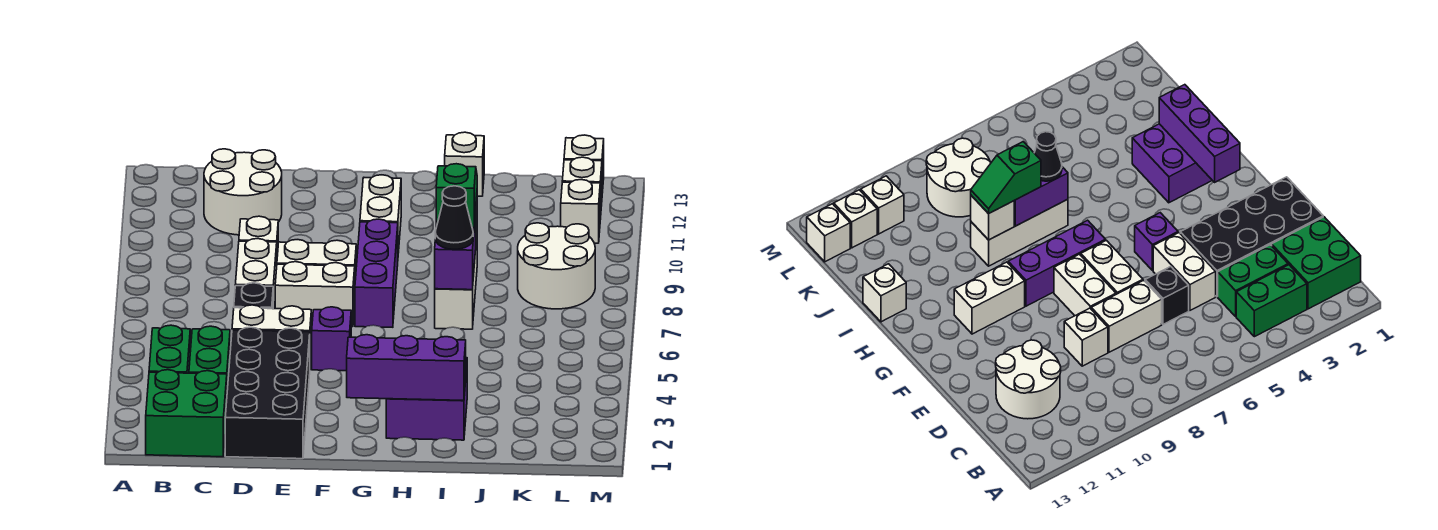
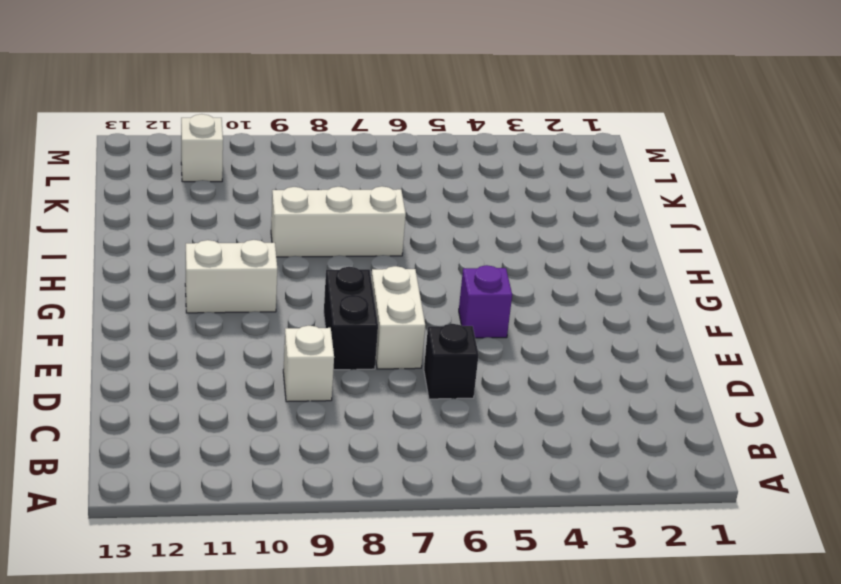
black 1x2 brick [324,267,378,370] -> white 1x2 brick [277,240,356,280]
none -> green 2x2 brick [146,370,227,457]
none -> green 1x2 brick [149,325,190,373]
none -> green 1x2 brick [189,326,230,390]

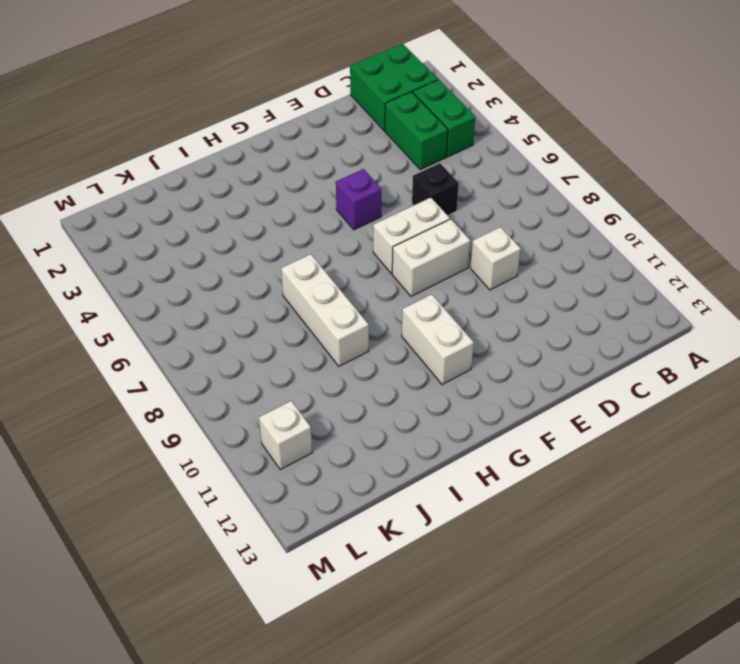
none -> white 2x2 round brick [204,149,282,235]
none -> black 2x4 brick [225,327,310,459]
none -> white 1x2 brick [232,305,311,361]

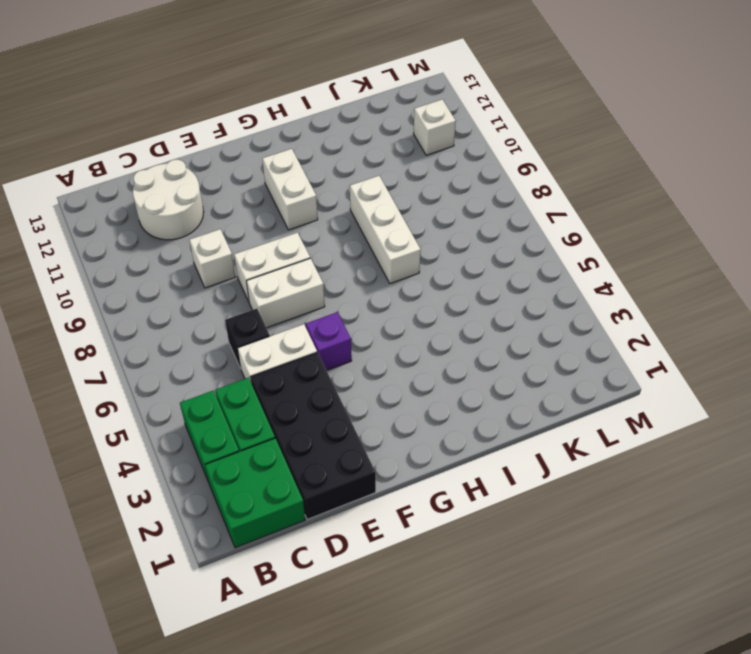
none -> white 1x2 brick [235,239,277,309]
none -> purple 1x3 brick [355,219,398,327]
none -> purple 2x2 brick [386,358,467,440]

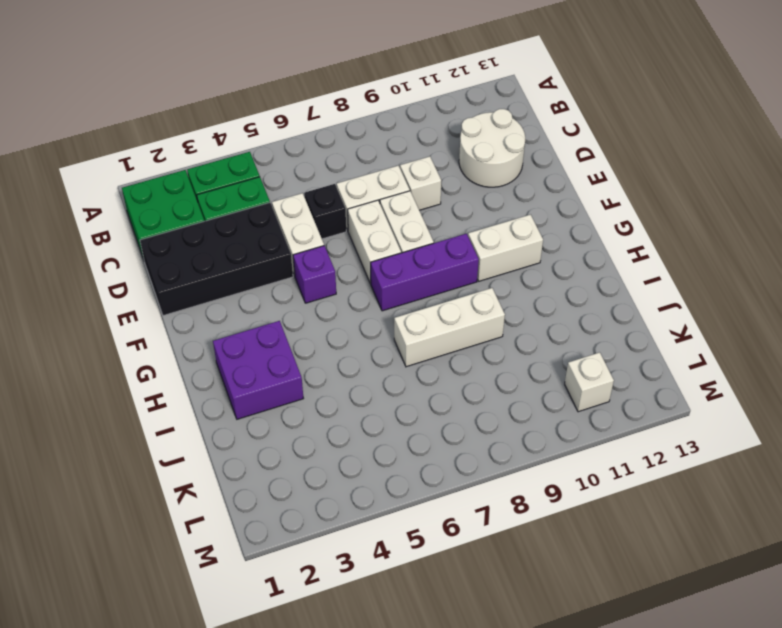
none -> white 1x1 brick [445,132,484,196]
none -> white 2x2 round brick [518,223,595,309]
none -> white 1x1 brick [562,157,602,219]

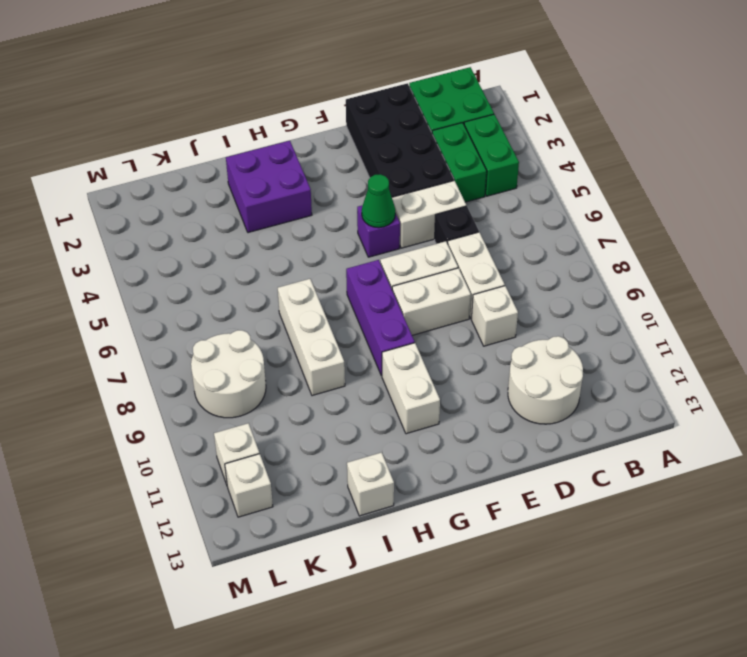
green 1x1 cone [362,174,395,228] -> none
none -> white 1x1 brick [564,135,604,193]
none -> purple 1x3 brick [347,335,466,400]
none -> purple 1x2 brick [435,211,476,290]

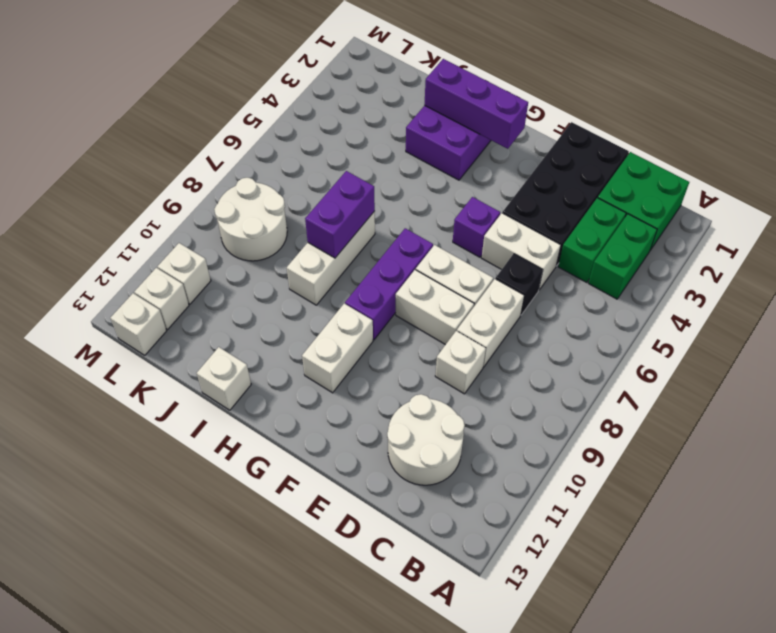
none -> white 1x1 brick [971,196,1014,240]
none -> black 1x1 cone [435,186,473,249]
none -> green 1x2 slope [436,164,477,228]

